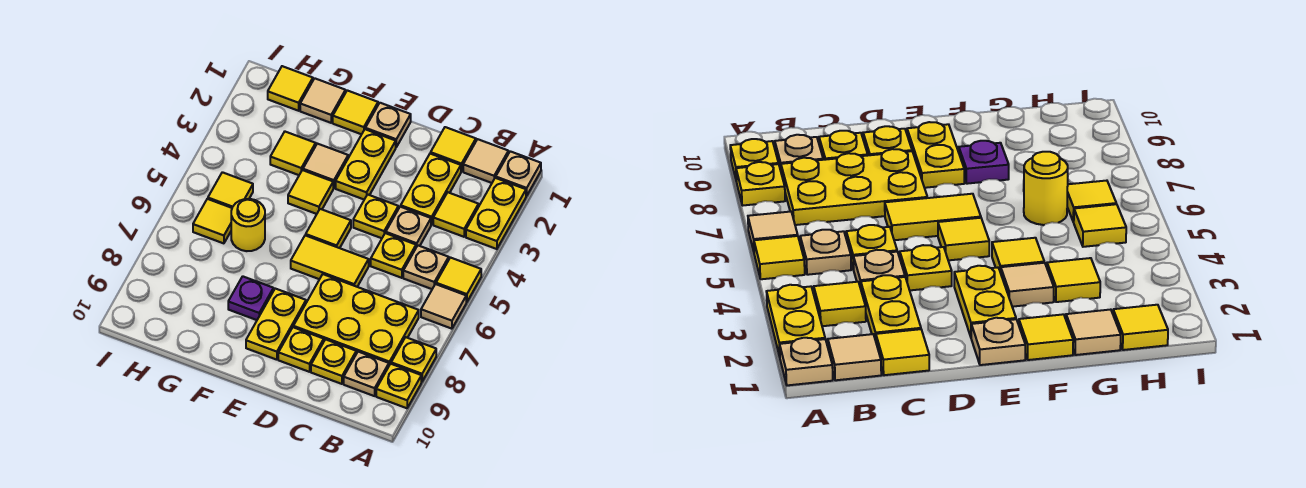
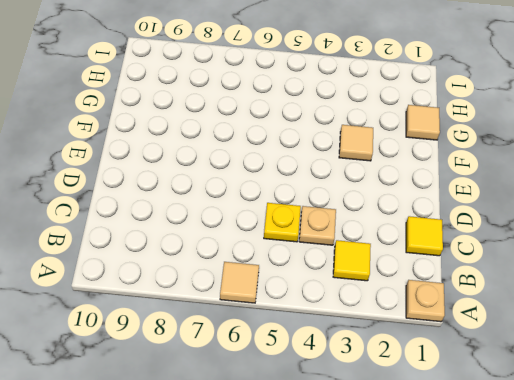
none -> yellow 1x2 plate [466,178,526,249]
none -> yellow 1x1 tile [436,257,481,302]
none -> yellow 1x1 plate [391,337,436,382]
none -> yellow 1x1 plate [376,364,421,408]

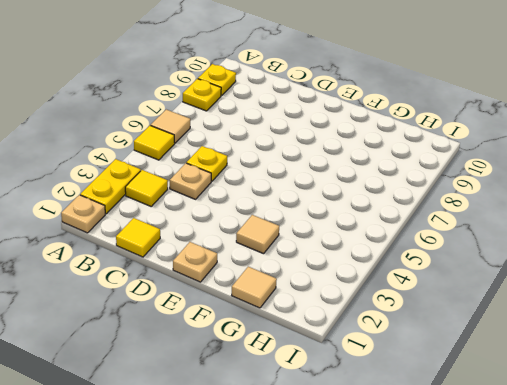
none -> tan 1x1 tile [463,139,508,183]
none -> tan 1x1 plate [403,246,449,289]
none -> yellow 2x3 plate [293,274,419,365]
none -> tan 1x1 plate [344,352,389,396]

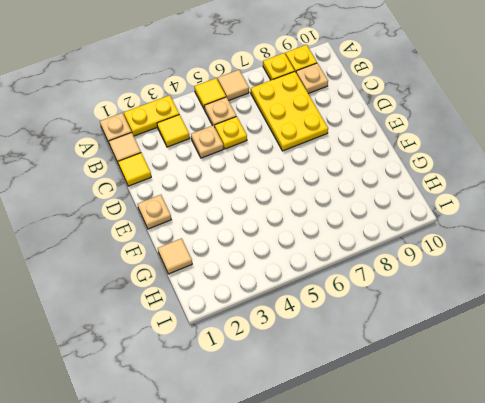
none -> yellow 1x2 plate [401,154,461,225]
none -> yellow 1x1 plate [311,339,356,384]
none -> yellow 1x1 plate [353,194,398,238]
none -> yellow 1x2 tile [291,235,369,287]

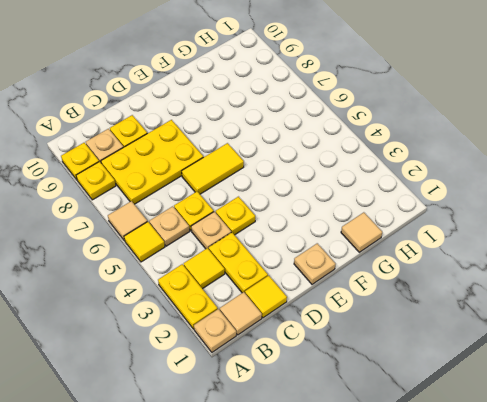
none -> yellow 1x1 plate [278,327,324,372]
none -> yellow 1x2 plate [336,129,396,199]
none -> yellow 1x1 tile [306,209,351,248]
none -> yellow 1x2 plate [246,289,306,360]

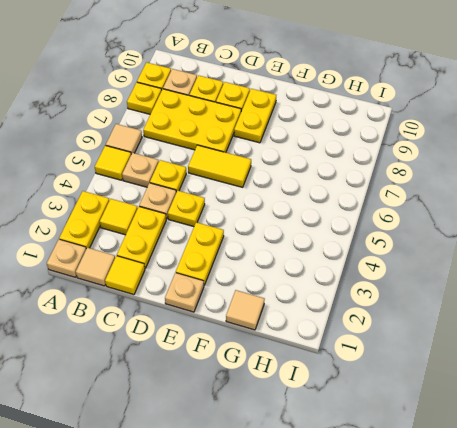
none -> yellow 1x1 tile [306,209,351,248]
none -> yellow 1x1 tile [333,90,378,134]
none -> tan 1x1 tile [303,144,348,188]
none -> yellow 1x1 tile [288,170,333,214]

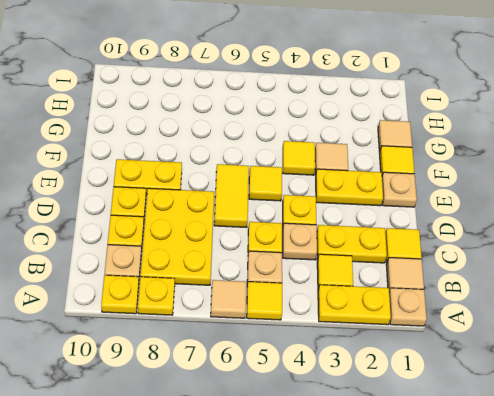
none -> purple 1x1 plate [228,276,273,320]
none -> yellow 1x1 tile [270,132,316,175]
none -> yellow 1x1 round brick [231,199,265,251]
none -> yellow 1x1 tile [268,66,313,111]

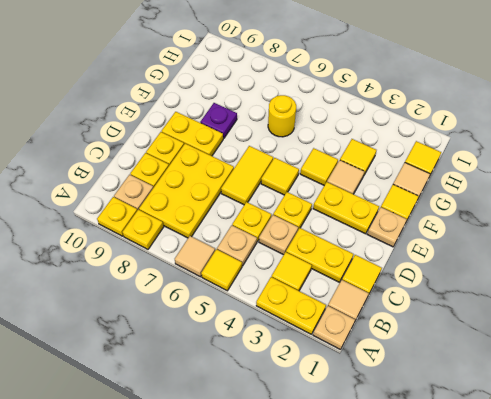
none -> yellow 1x1 tile [208,172,253,208]
none -> yellow 1x1 tile [193,199,232,243]

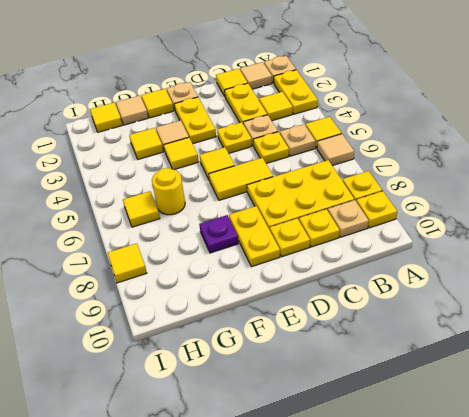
yellow 1x1 tile [108,243,147,283] -> yellow 1x1 tile moved to [208,172,253,208]

